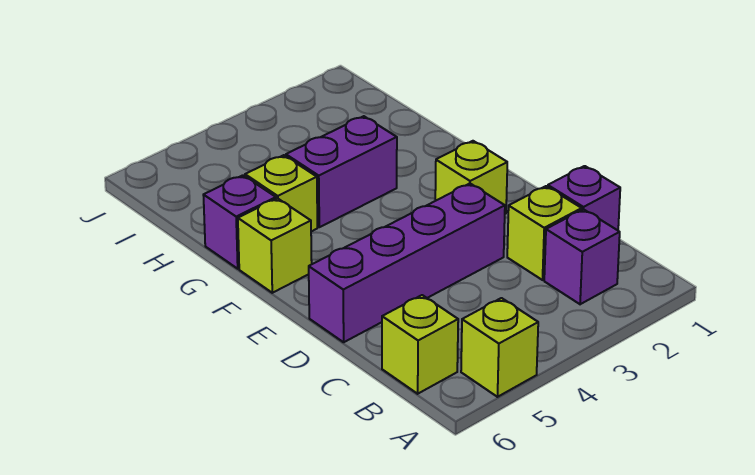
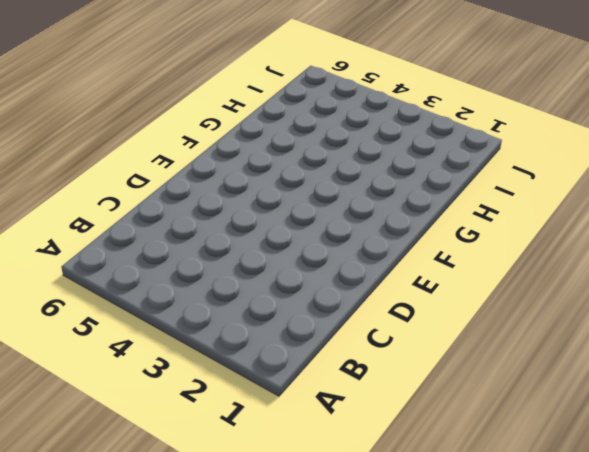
none -> lime 1x1 brick [461,298,538,397]
none -> purple 1x1 brick [544,209,620,304]

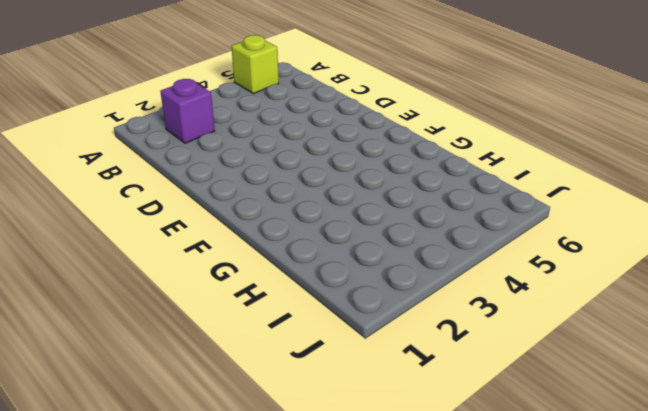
none -> lime 1x1 brick [382,295,458,394]
none -> purple 1x1 brick [548,166,620,230]

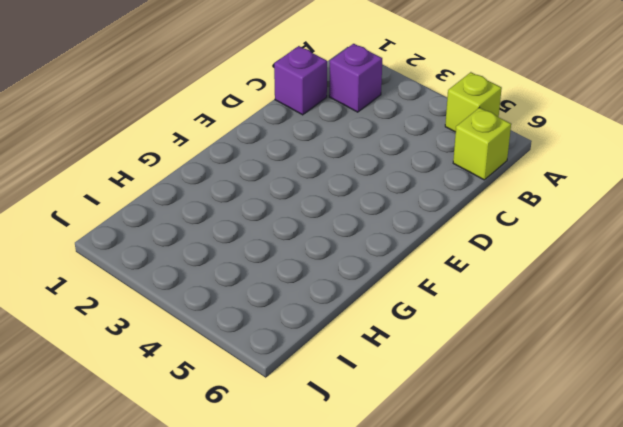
none -> lime 1x1 brick [507,186,582,280]
none -> purple 1x4 brick [309,183,505,342]

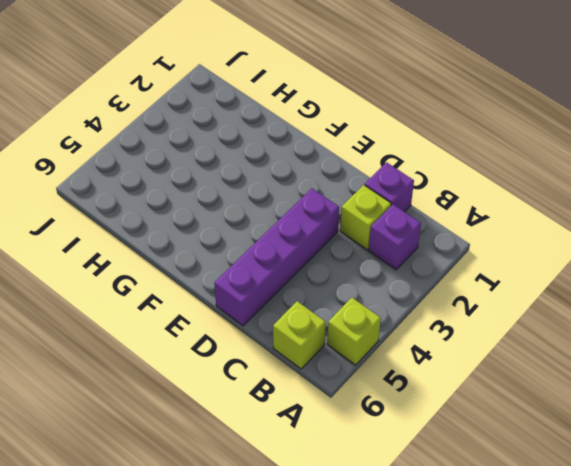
none -> lime 1x1 brick [435,141,507,214]
none -> lime 1x1 brick [238,198,312,293]

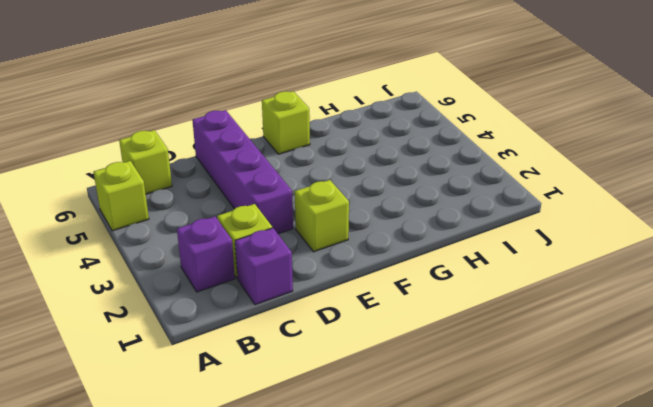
none -> purple 1x2 brick [286,116,397,227]
none -> lime 1x1 brick [245,155,317,232]

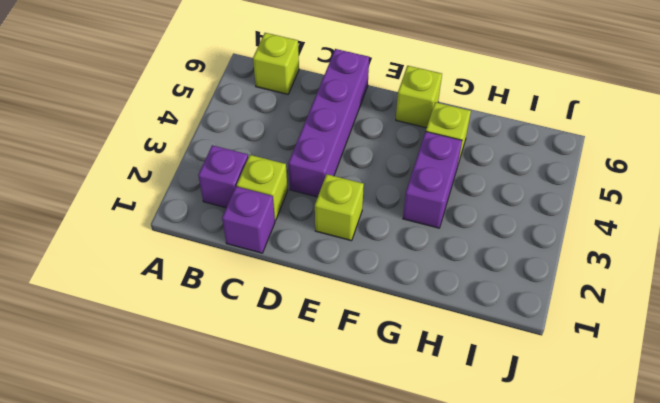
none -> lime 1x1 brick [461,298,538,397]
none -> purple 1x1 brick [203,175,276,269]

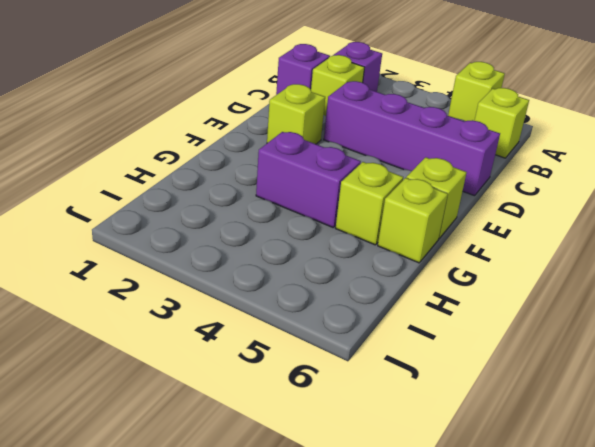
lime 1x1 brick [378,178,448,263] -> purple 1x1 brick [203,175,276,269]

